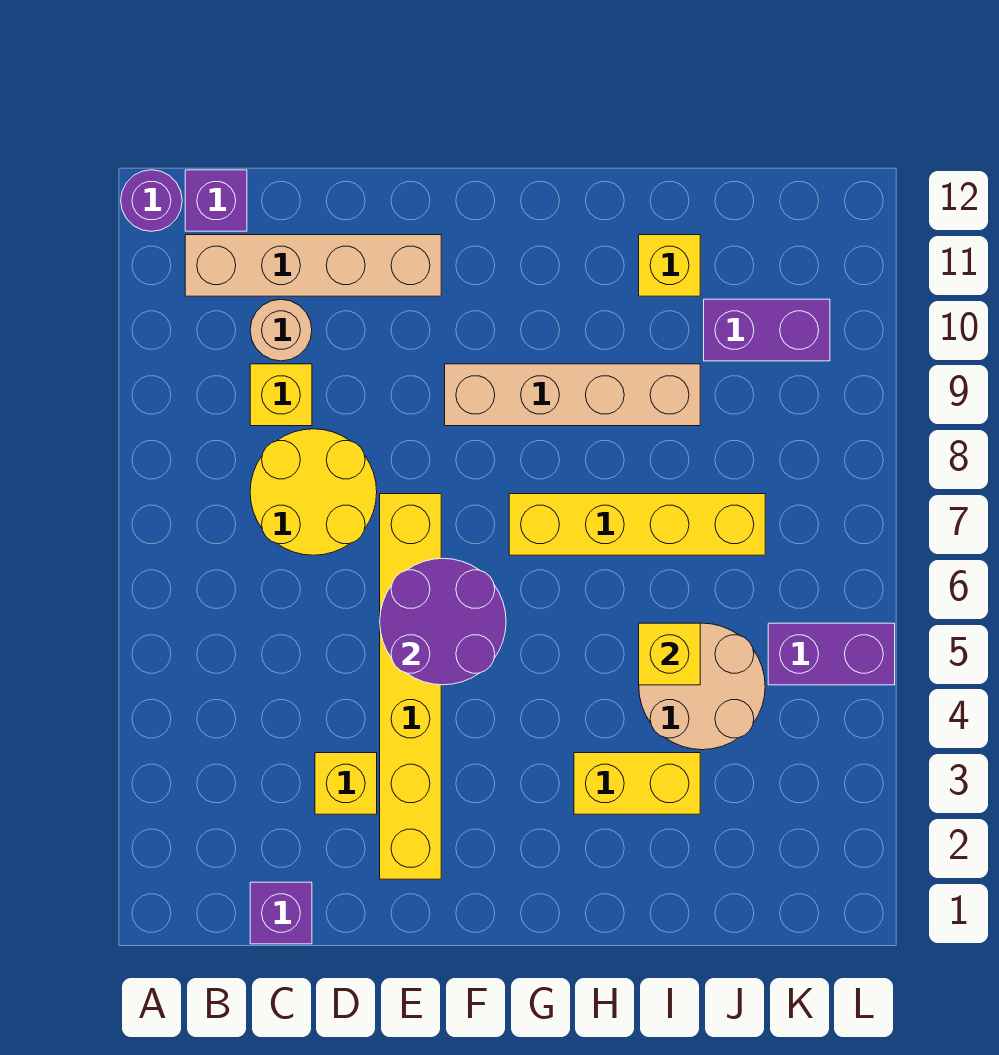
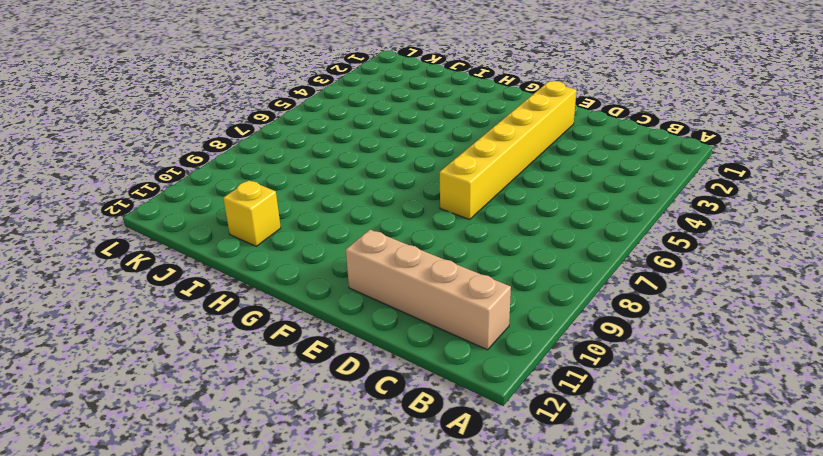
none -> purple 1x1 round brick [121,170,182,231]
none -> purple 1x1 brick [185,170,247,231]
none -> purple 1x1 brick [250,882,312,944]

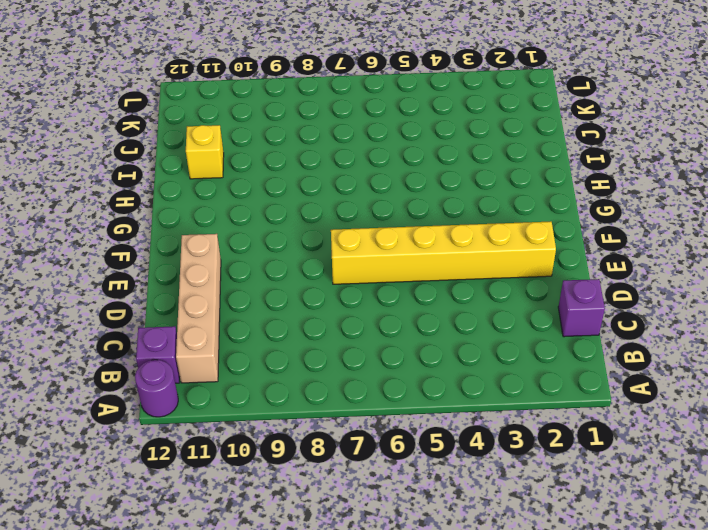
none -> yellow 2x2 round brick [250,429,377,555]
none -> yellow 1x1 brick [250,364,312,426]
none -> tan 1x1 round brick [250,299,312,361]

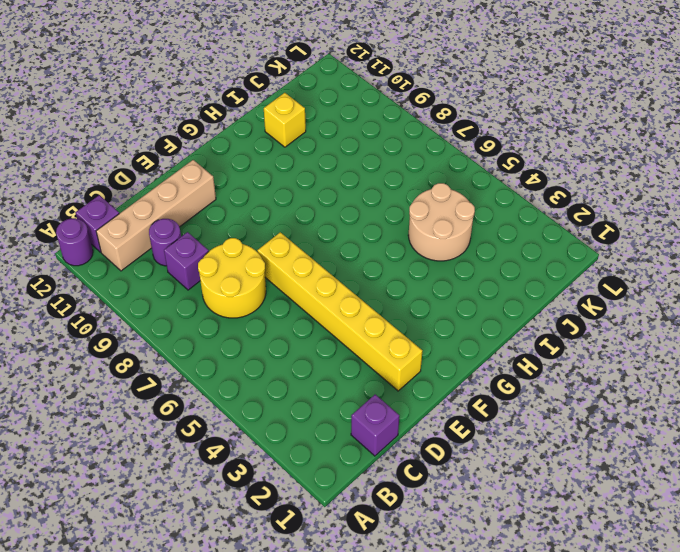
purple 1x1 brick [164,232,209,290] -> yellow 1x1 brick [250,364,312,426]
purple 1x1 round brick [149,219,181,266] -> tan 1x1 round brick [250,299,312,361]
none -> yellow 1x1 brick [315,753,377,814]
none -> tan 1x4 brick [445,364,700,426]
none -> yellow 1x4 brick [509,494,765,555]

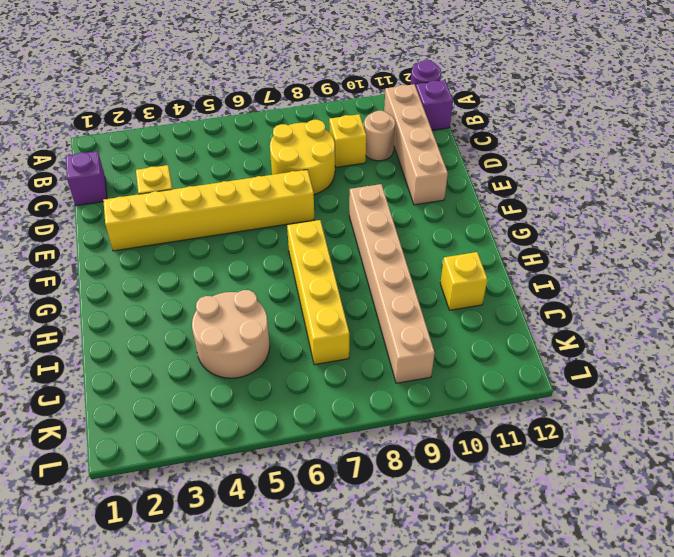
tan 1x6 brick [349,184,435,383] -> tan 1x4 brick [445,364,700,426]
none -> yellow 1x2 brick [574,753,700,814]
none -> purple 1x2 brick [704,299,830,361]
none -> purple 1x2 brick [768,623,895,685]

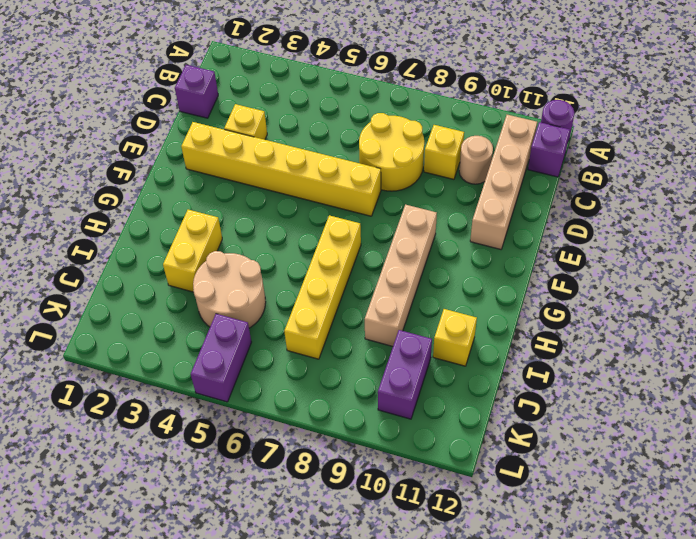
none -> purple 2x2 round brick [380,558,506,685]
none -> yellow 1x1 brick [639,623,700,685]

